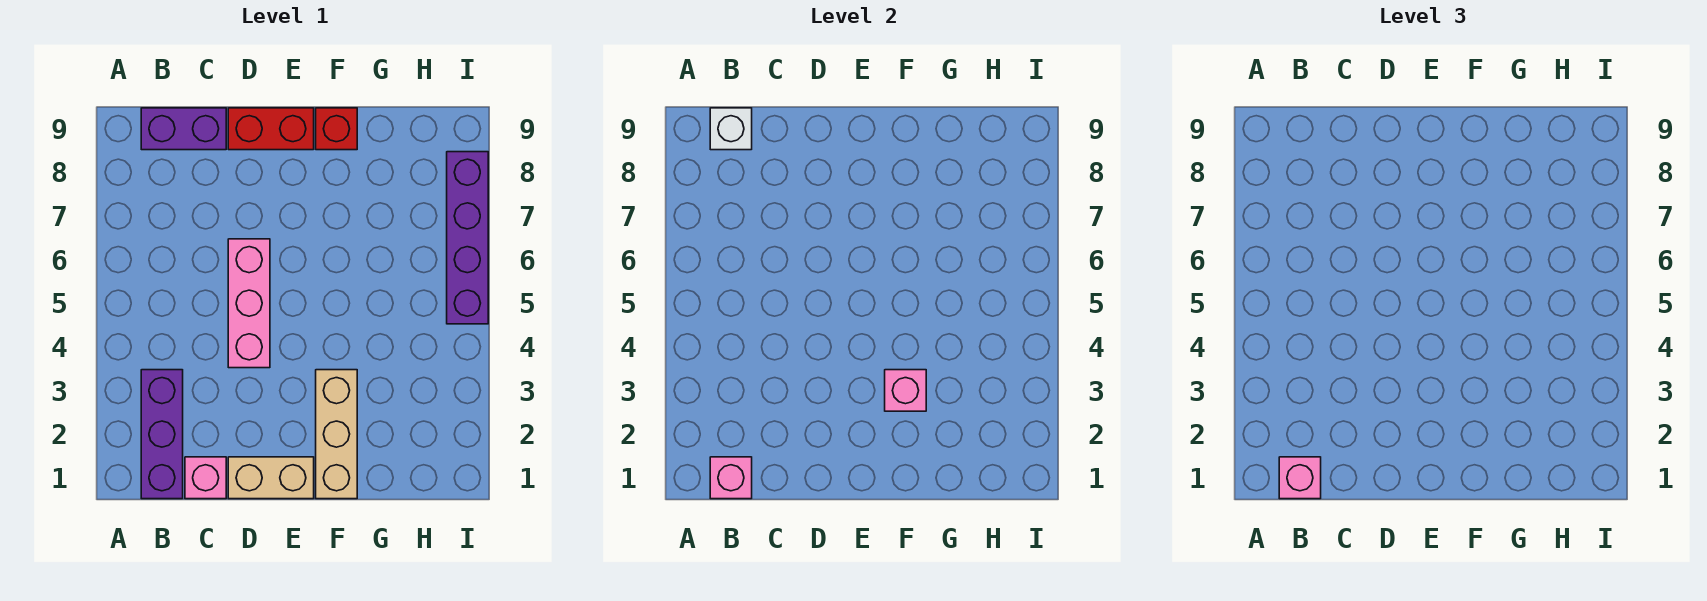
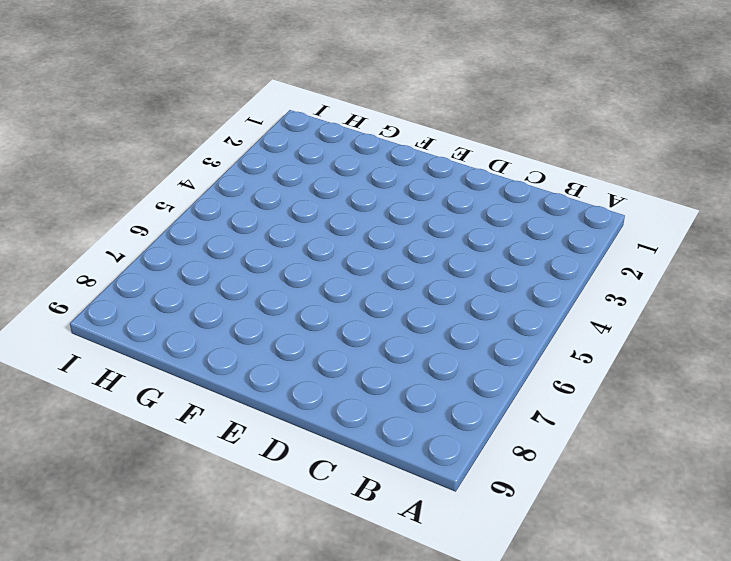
none -> purple 1x3 brick [141,370,183,499]
none -> purple 1x2 brick [141,108,226,150]
none -> pink 1x1 brick [185,457,226,499]

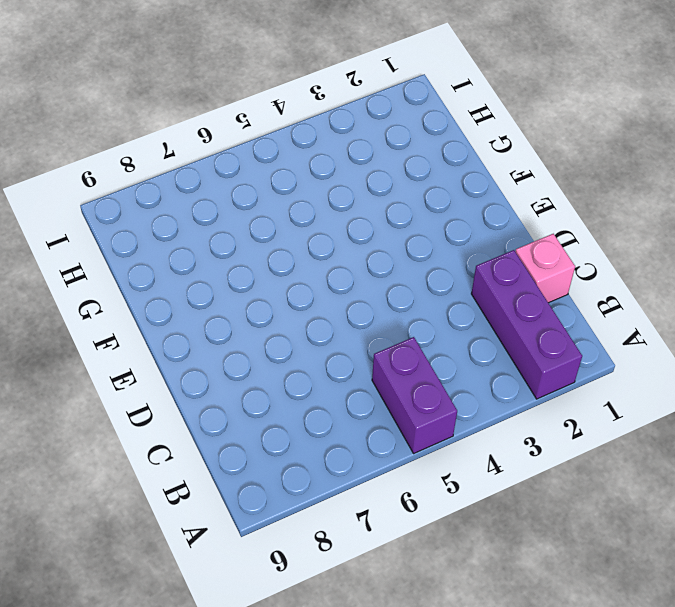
purple 1x3 brick [471,250,582,399] -> purple 1x3 brick turned to [141,370,183,499]
purple 1x2 brick [372,337,457,453] -> purple 1x2 brick moved to [141,108,226,150]
none -> tan 1x2 brick [228,457,314,499]
none -> pink 1x3 brick [228,239,270,368]
none -> red 1x2 brick [228,108,314,150]

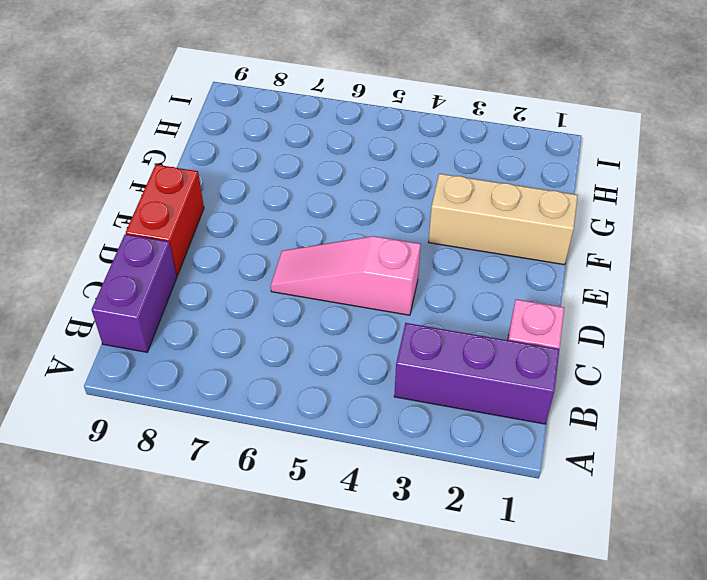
pink 1x3 slope [271,236,421,315] -> pink 1x3 brick [228,239,270,368]
none -> tan 1x2 brick [228,457,314,499]
none -> red 1x1 brick [316,108,357,150]
none -> purple 1x4 brick [447,152,488,324]

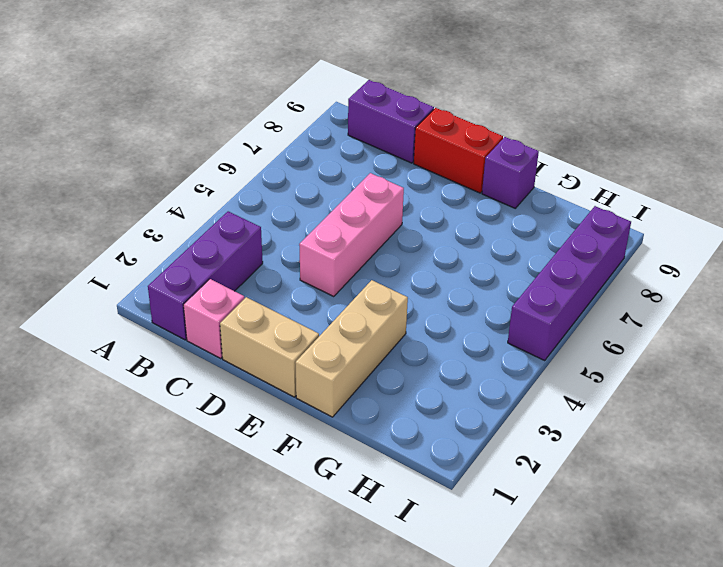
purple 1x1 brick [482,137,539,208] -> red 1x1 brick [316,108,357,150]
none -> pink 1x1 brick [710,457,752,499]
none -> white 1x1 brick [710,108,752,150]
none -> pink 1x1 brick [885,370,926,411]

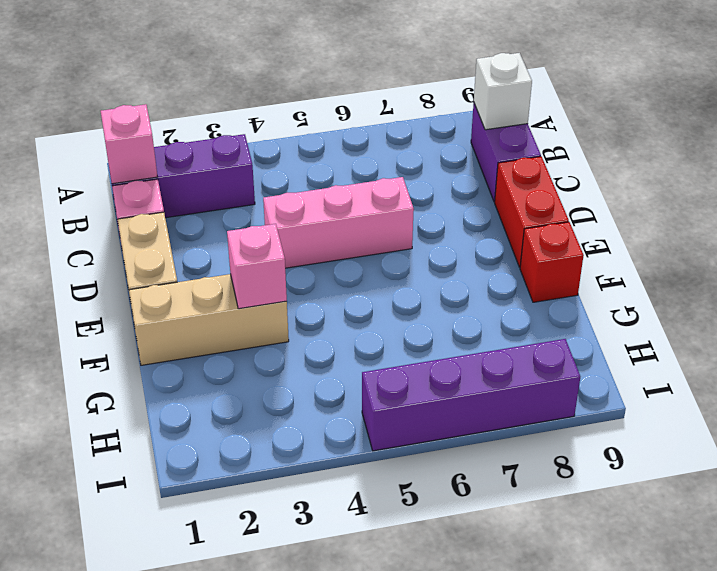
none -> pink 1x1 brick [1279,457,1321,499]

